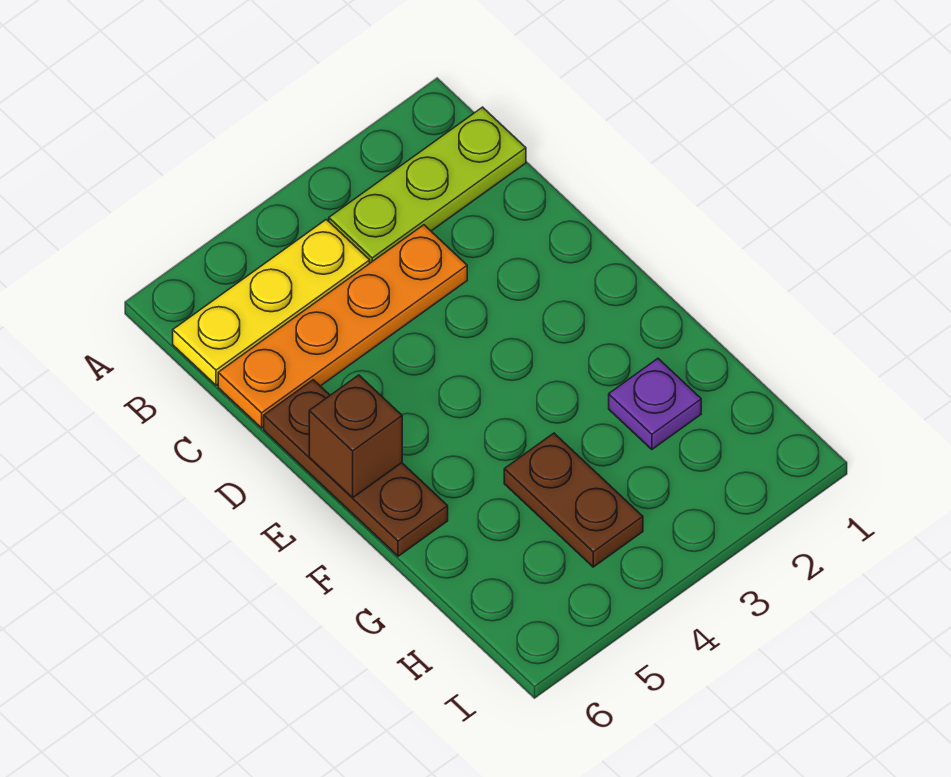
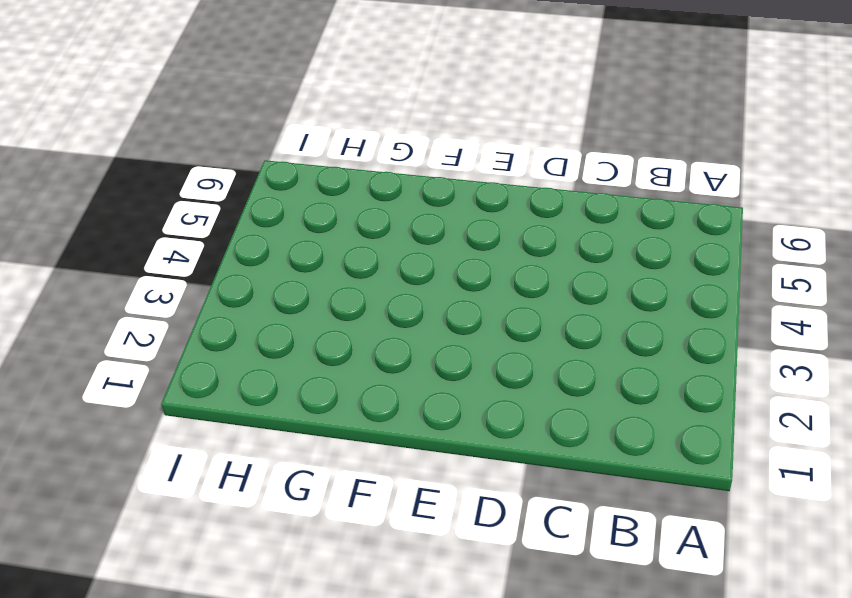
none -> lime 1x3 plate [329,107,526,263]
none -> yellow 1x3 plate [173,219,370,385]

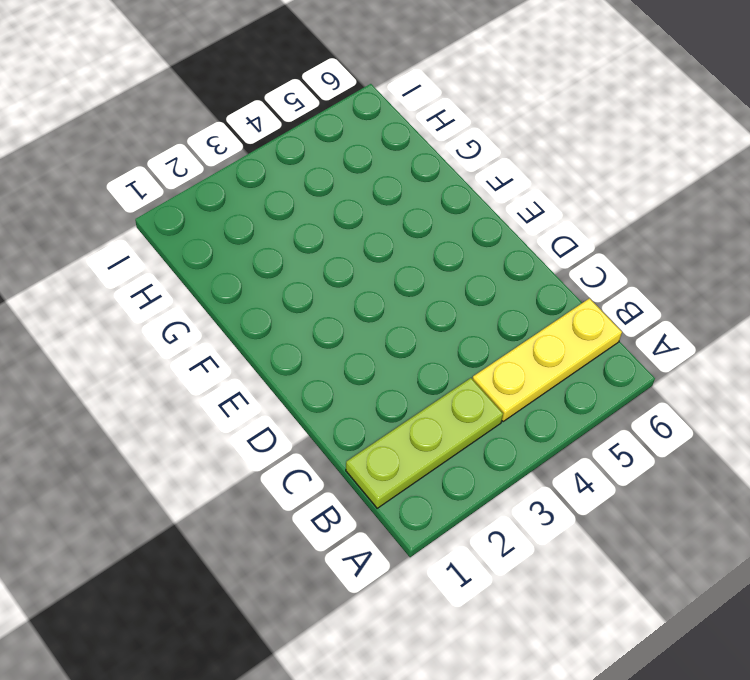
none -> orange 1x4 plate [218,225,467,428]
none -> brown 1x3 plate [264,380,448,556]

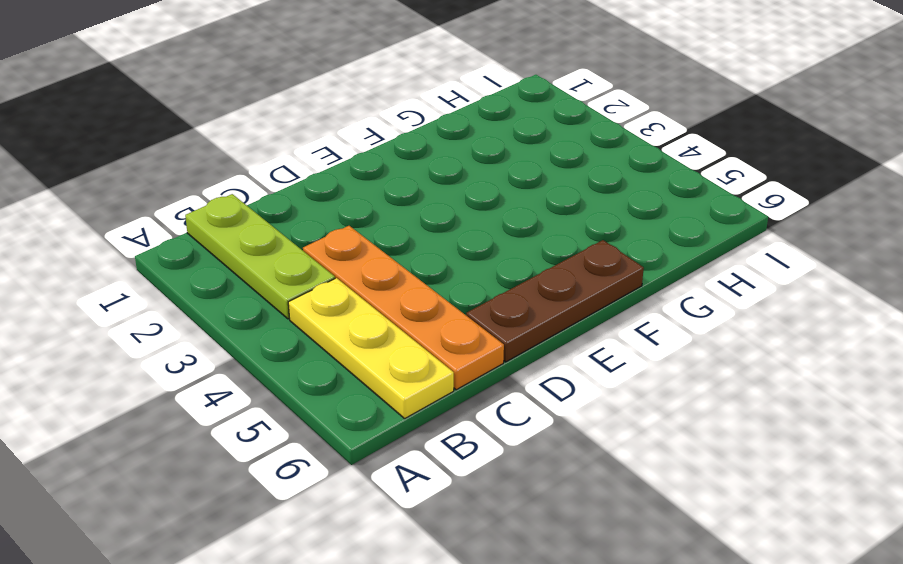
none -> purple 1x1 plate [609,359,701,449]
none -> brown 1x2 plate [504,433,643,567]

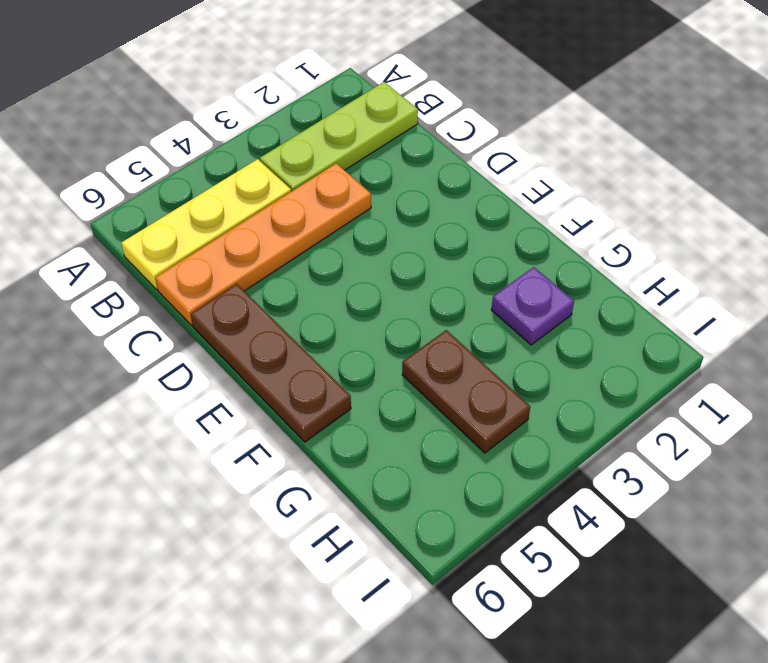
none -> brown 1x1 brick [309,375,402,498]

